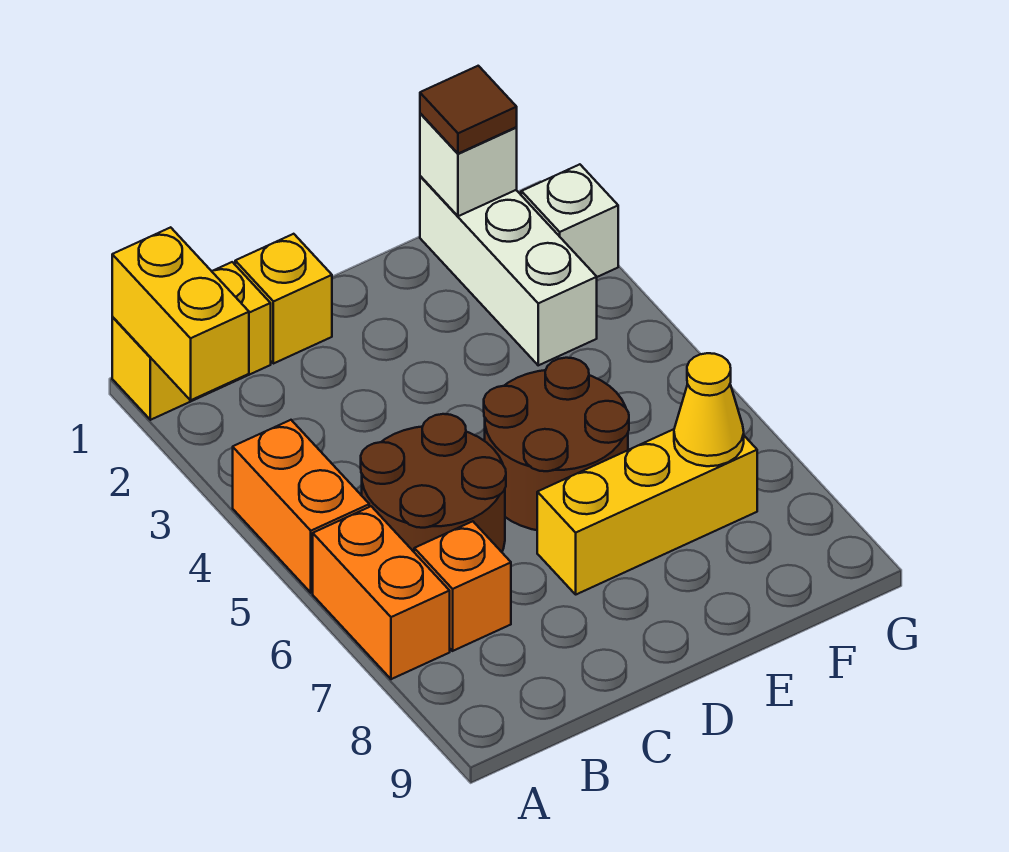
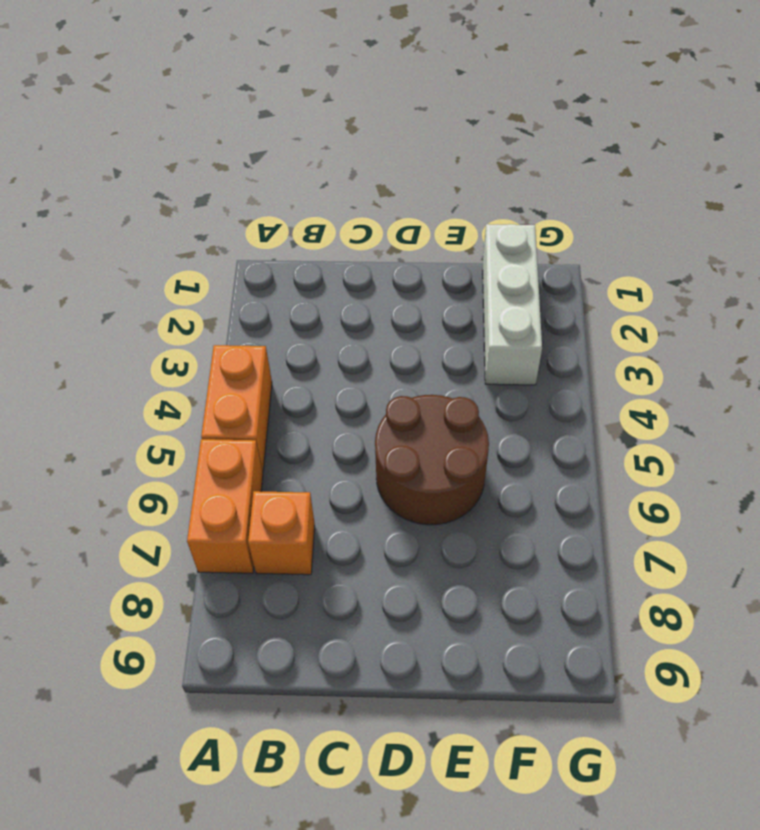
none -> yellow 1x2 brick [112,262,271,420]
none -> brown 2x2 round brick [361,414,506,552]
none -> yellow 1x1 brick [235,234,332,364]

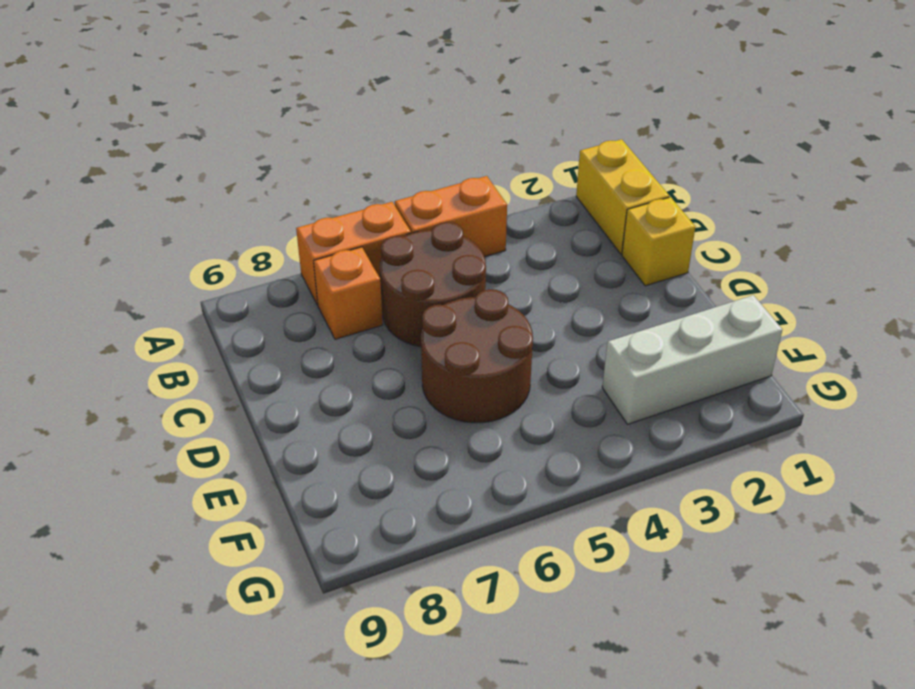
none -> yellow 1x3 brick [537,429,757,594]
none -> white 1x1 brick [521,164,618,277]
none -> yellow 1x2 brick [112,227,249,400]

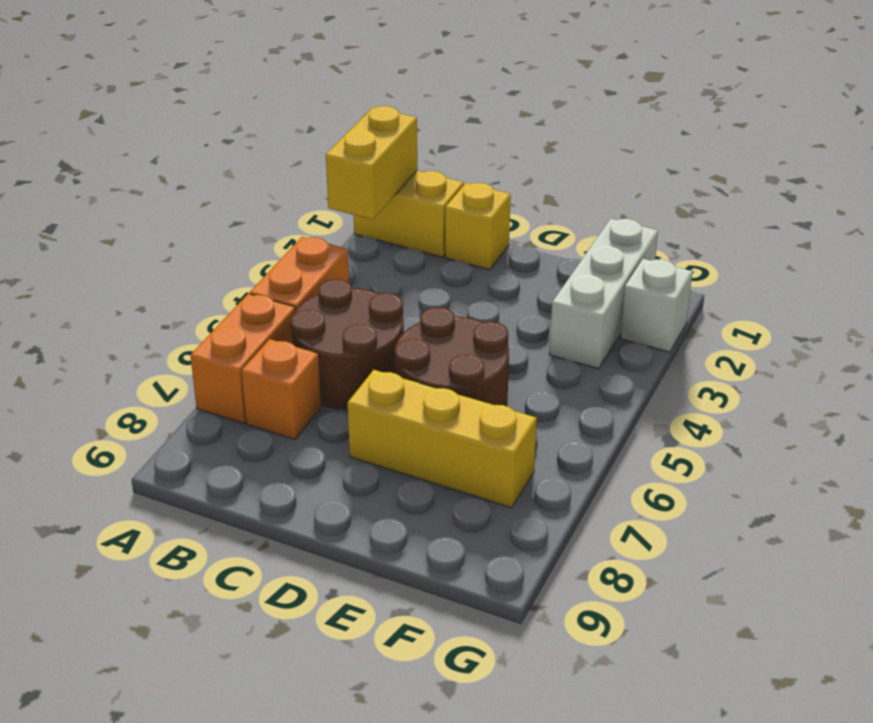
none -> white 1x1 brick [420,113,517,216]
none -> yellow 1x1 cone [674,353,744,466]
none -> brown 1x1 tile [420,66,517,154]

